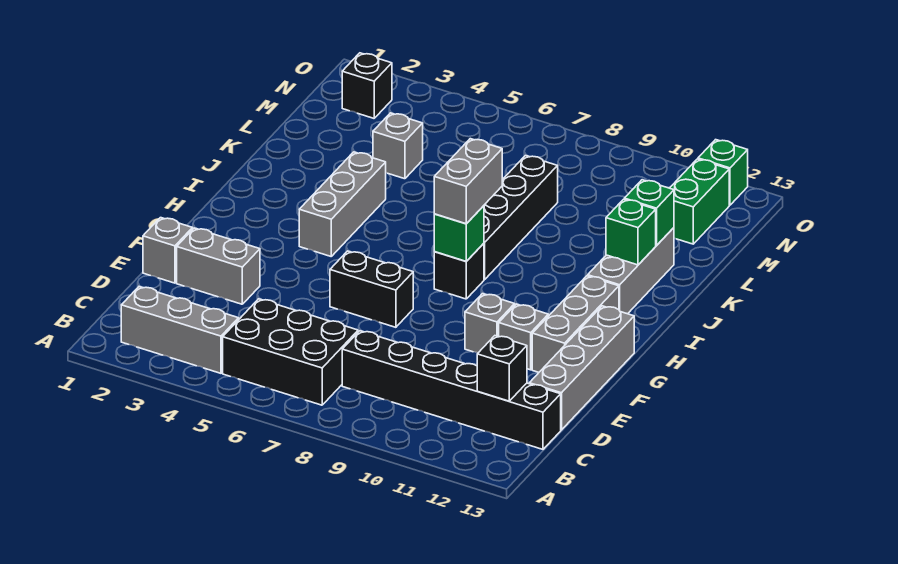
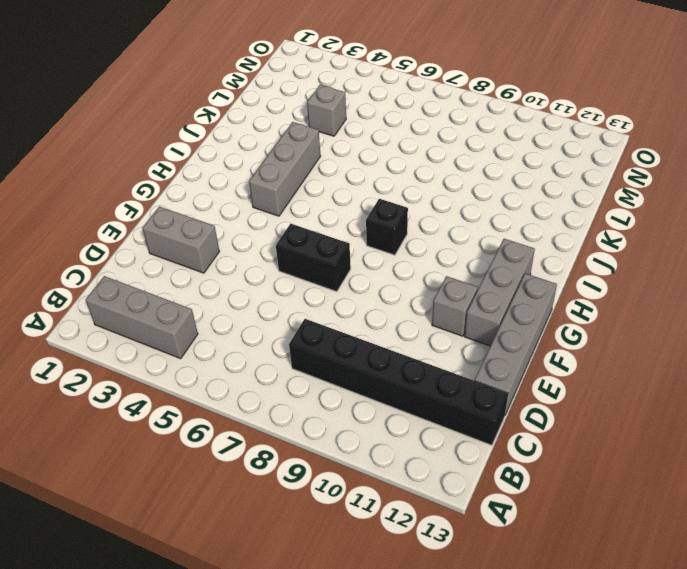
none -> black 2x3 brick [223,299,358,405]
none -> grey 1x1 brick [143,218,193,283]
none -> grey 1x1 brick [465,294,515,353]

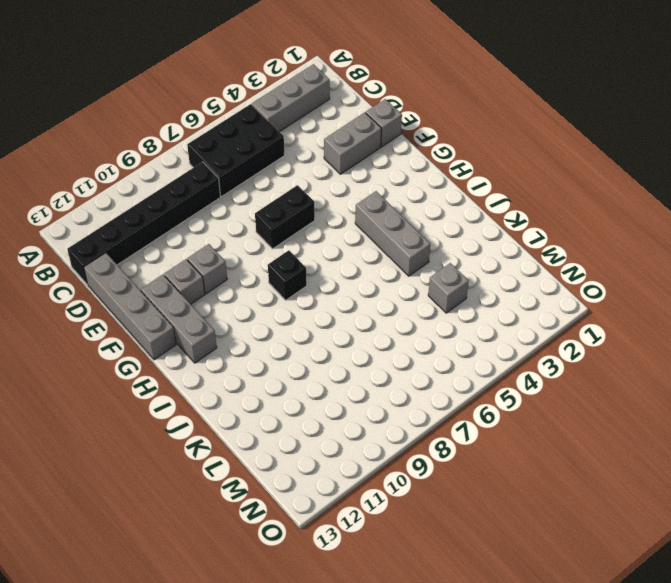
none -> black 1x4 brick [484,156,558,280]
none -> grey 1x3 brick [588,228,674,314]
none -> green 1x2 brick [670,159,729,244]

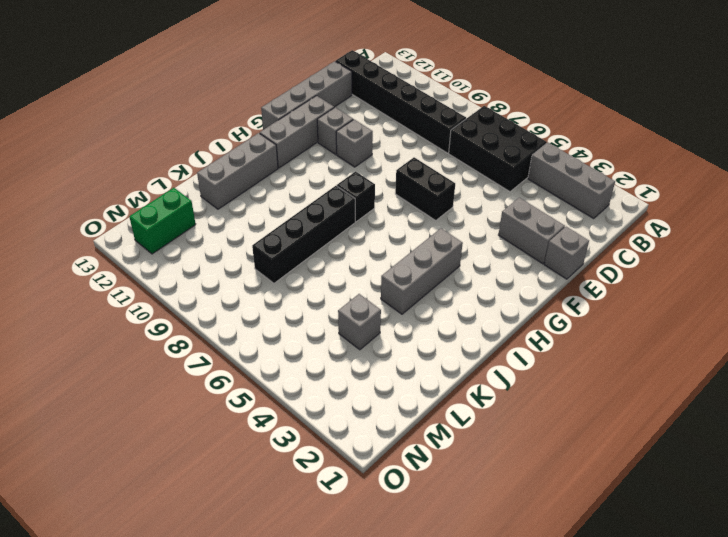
none -> black 1x1 brick [342,53,392,118]
none -> green 1x1 brick [698,140,748,205]
none -> black 1x1 brick [477,336,527,401]

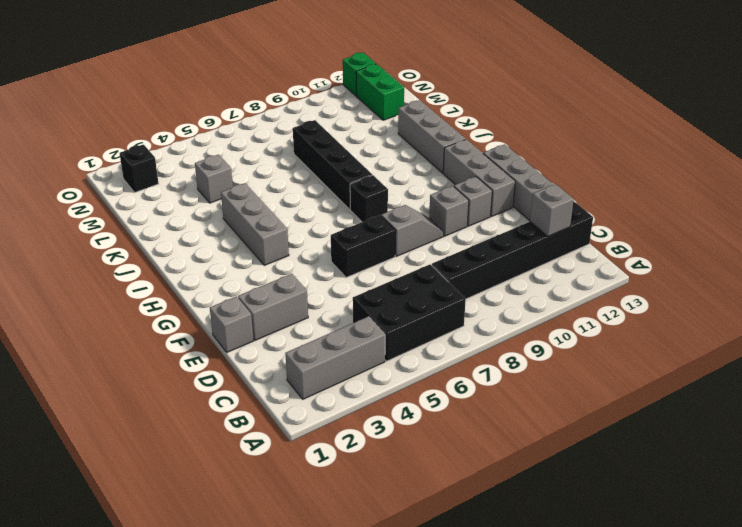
grey 1x1 brick [530,184,574,237] -> black 1x1 brick [477,336,527,401]
grey 1x2 slope [381,205,444,256] -> none
none -> green 1x1 brick [434,206,484,261]
none -> green 1x1 brick [606,199,656,265]
none -> green 1x1 brick [624,180,674,245]

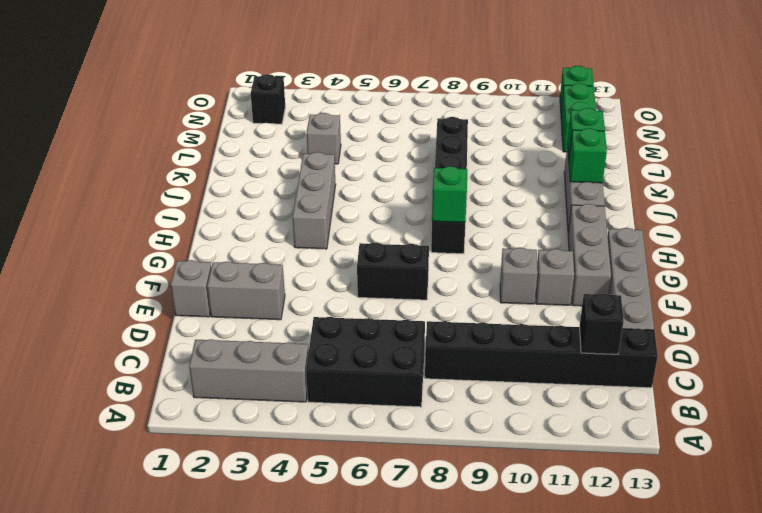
none -> grey 1x2 brick [434,139,502,224]

